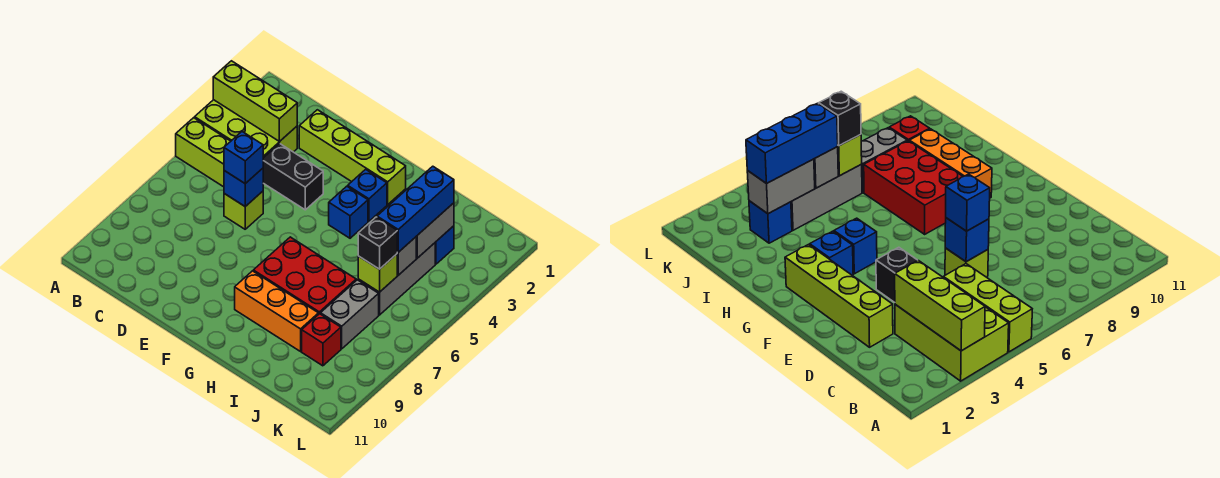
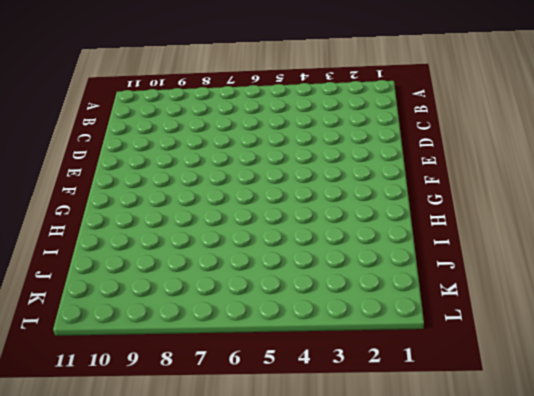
none -> lime 2x3 brick [195,100,297,158]
none -> lime 1x3 brick [176,118,231,187]
none -> lime 1x4 brick [299,110,406,204]

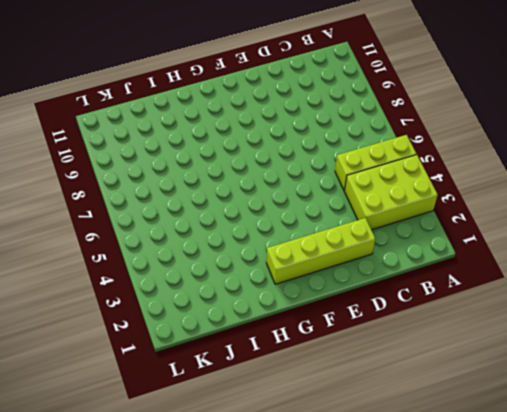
none -> black 1x2 brick [263,144,323,210]
none -> lime 1x1 brick [224,191,263,229]
none -> blue 1x1 brick [348,169,387,221]

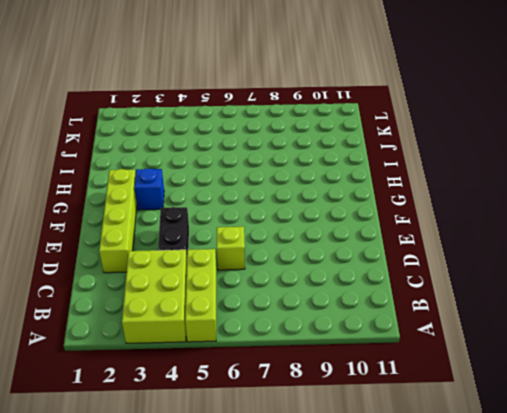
none -> blue 1x1 brick [329,186,368,238]
none -> red 2x3 brick [253,237,356,314]
none -> orange 1x3 brick [235,271,319,351]

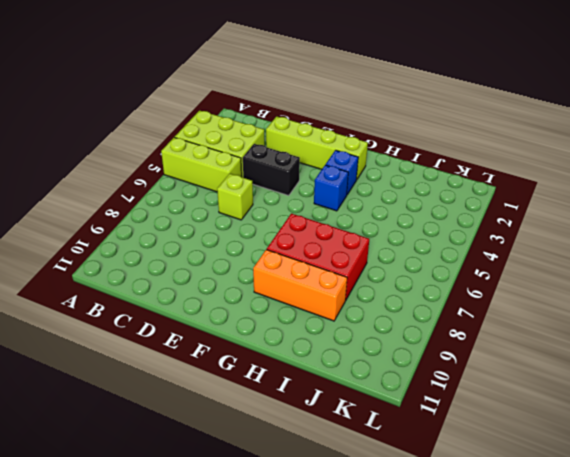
none -> blue 1x1 brick [435,226,454,264]
none -> grey 1x3 brick [358,243,435,315]
none -> grey 1x2 brick [321,280,379,349]

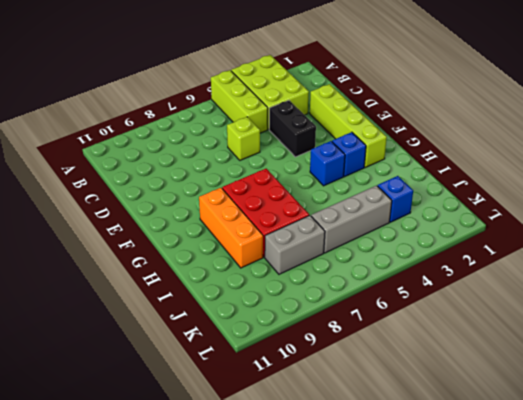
none -> red 1x1 brick [302,314,341,366]
none -> lime 1x3 brick [213,61,297,141]
none -> blue 1x1 brick [224,168,263,207]

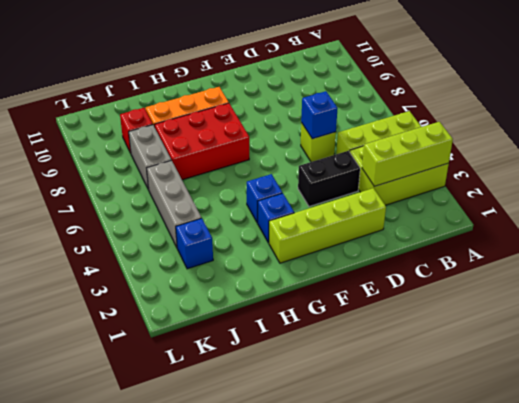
none -> grey 1x2 brick [416,203,454,258]
none -> grey 1x1 brick [397,237,416,275]
none -> lime 1x1 brick [358,254,397,292]

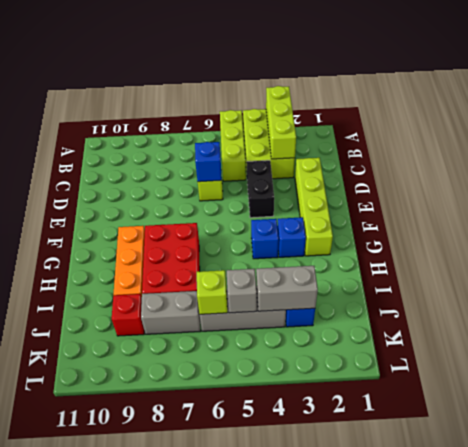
none -> blue 1x1 brick [224,132,263,184]
none -> blue 1x3 brick [377,166,454,252]
none -> black 1x1 brick [358,217,397,269]

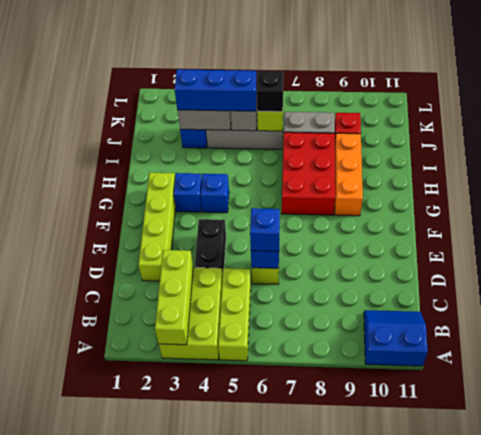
blue 2x2 slope [364,310,428,366] -> none

